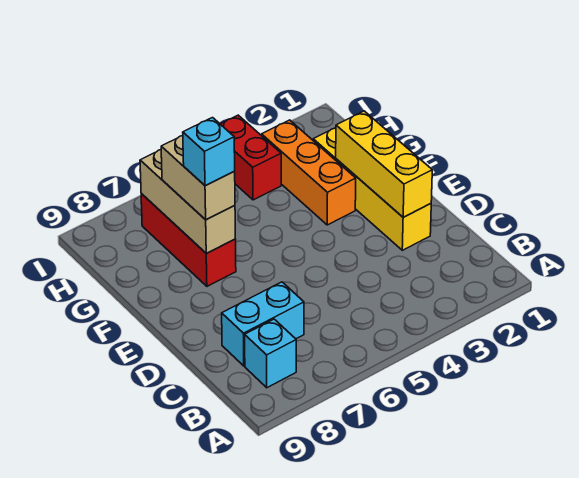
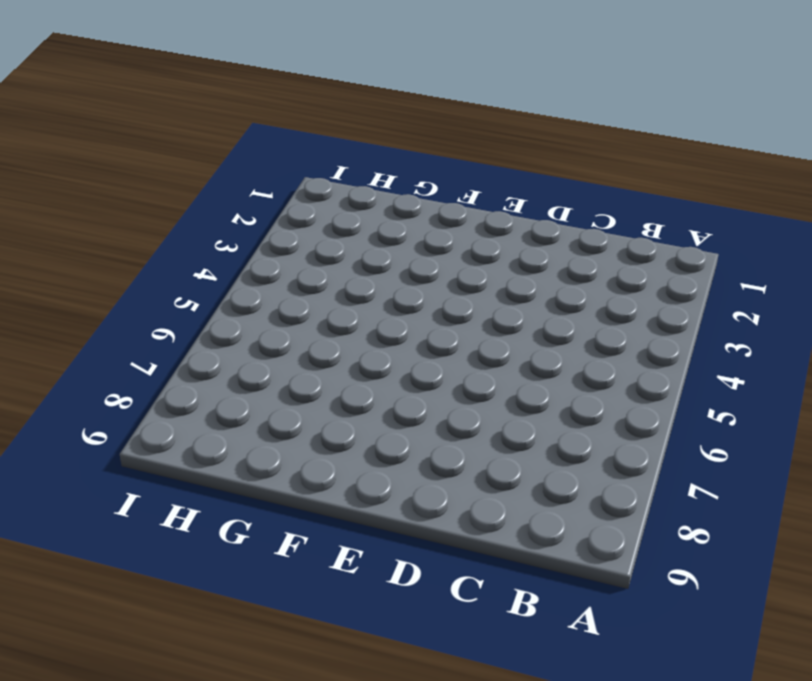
none -> cyan 1x1 brick [245,319,296,388]
none -> cyan 1x2 brick [222,282,304,366]

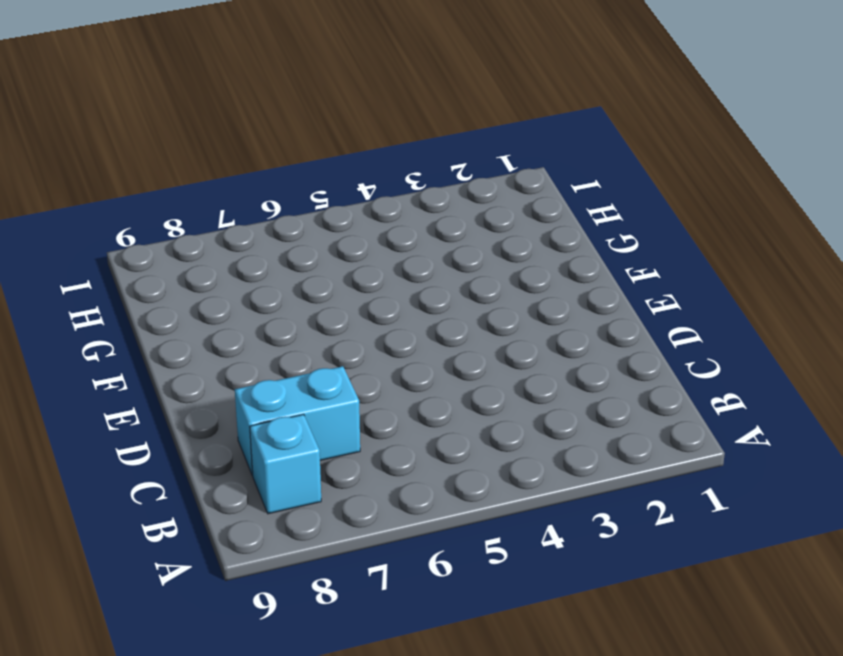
none -> yellow 1x4 brick [313,128,431,250]
none -> orange 1x3 brick [262,120,356,225]

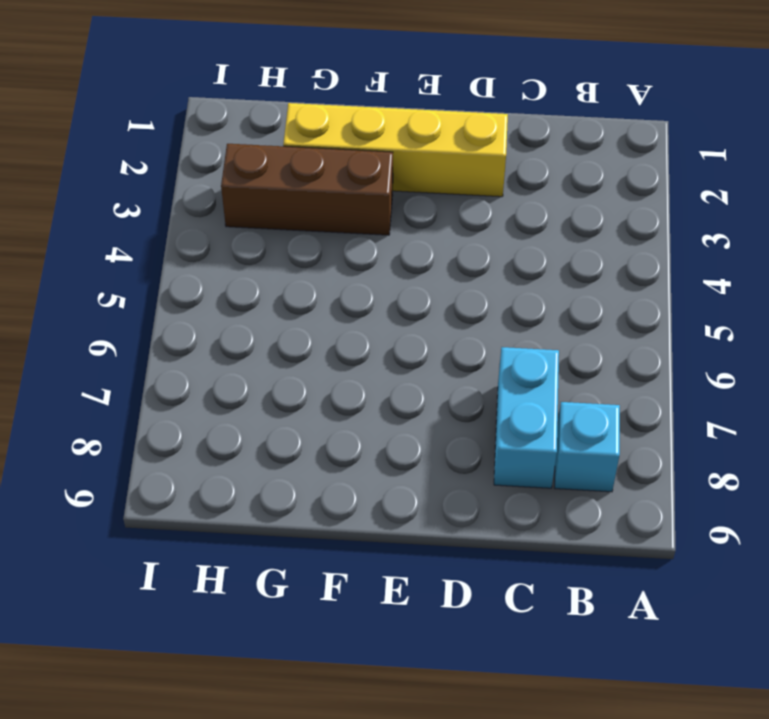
brown 1x3 brick [221,144,393,235] -> orange 1x3 brick [262,120,356,225]
none -> red 1x3 brick [141,194,236,286]
none -> red 1x2 brick [221,115,281,200]

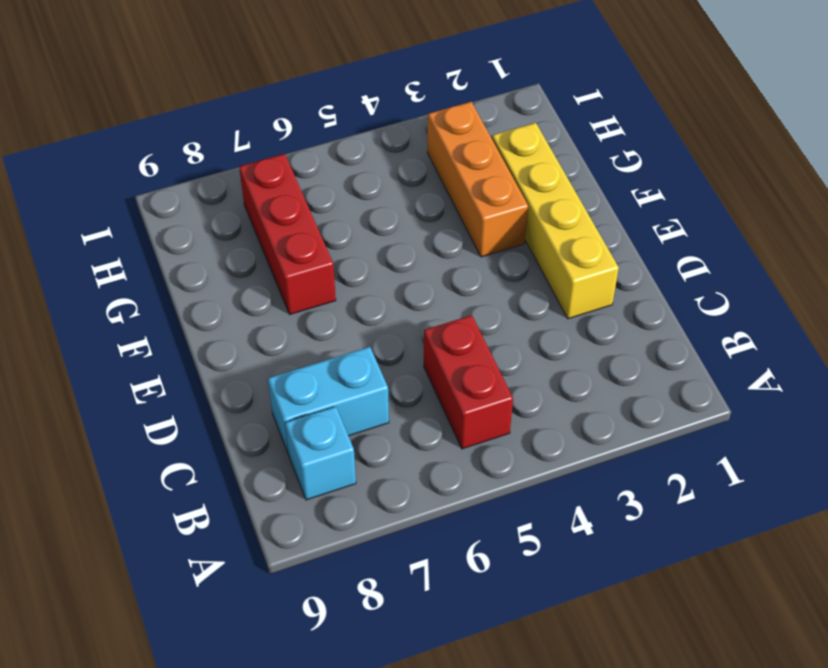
red 1x2 brick [424,315,513,449] -> red 1x2 brick moved to [221,115,281,200]
none -> yellow 1x3 brick [336,111,432,217]
none -> tan 1x3 brick [140,150,235,253]

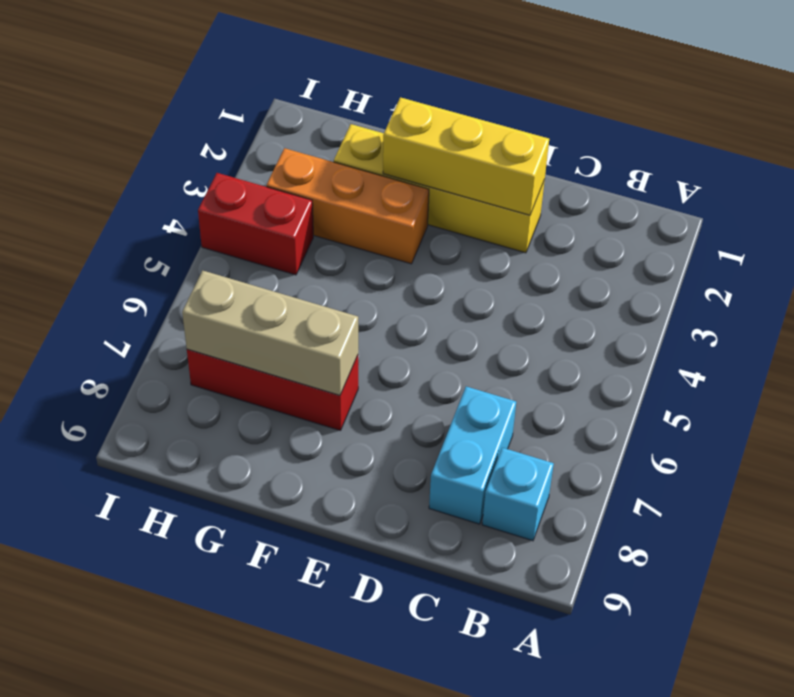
none -> tan 1x2 brick [161,136,235,220]
none -> cyan 1x1 brick [183,118,235,186]

